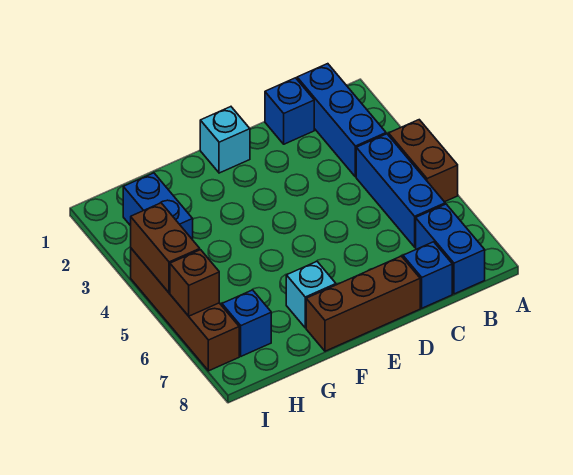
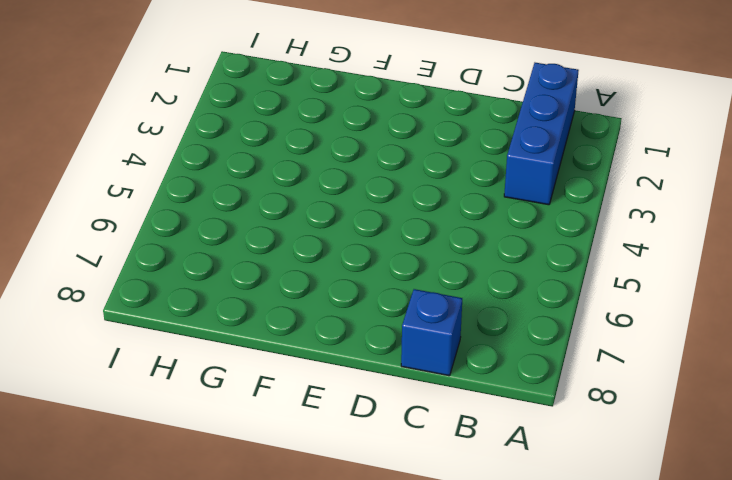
none -> brown 1x2 brick [389,120,458,202]
none -> blue 1x3 brick [356,134,445,247]
none -> blue 1x2 brick [416,204,485,294]

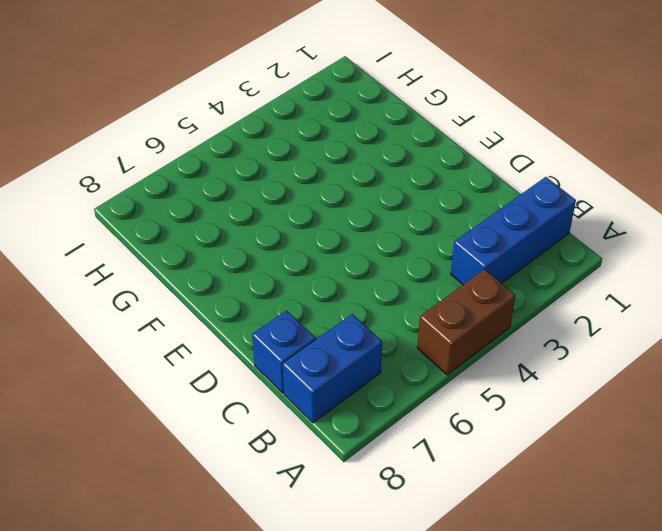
none -> blue 1x3 brick [356,134,445,247]
none -> blue 1x1 brick [265,78,314,144]
none -> brown 1x3 brick [306,256,420,351]

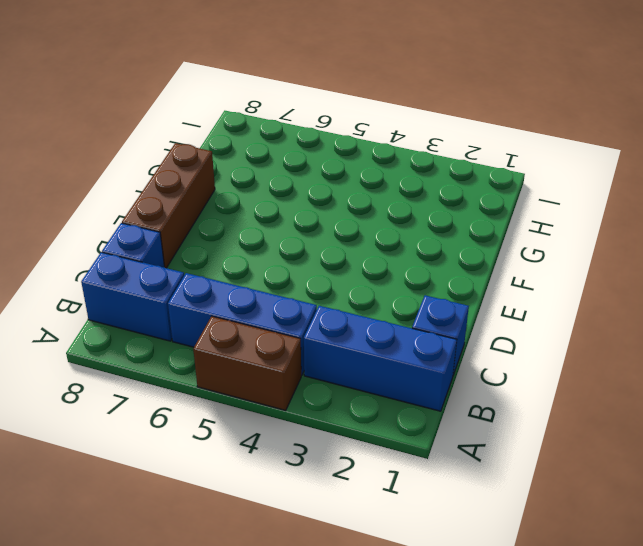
none -> cyan 1x1 brick [200,107,250,173]
none -> cyan 1x1 brick [286,262,336,328]
none -> blue 1x2 brick [123,173,193,240]

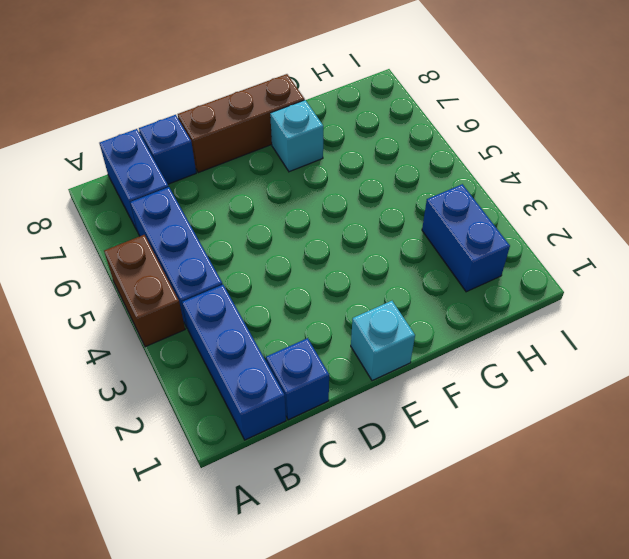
none -> blue 1x1 brick [222,290,271,356]
none -> brown 1x4 brick [131,248,239,371]
none -> brown 1x2 brick [131,203,200,293]

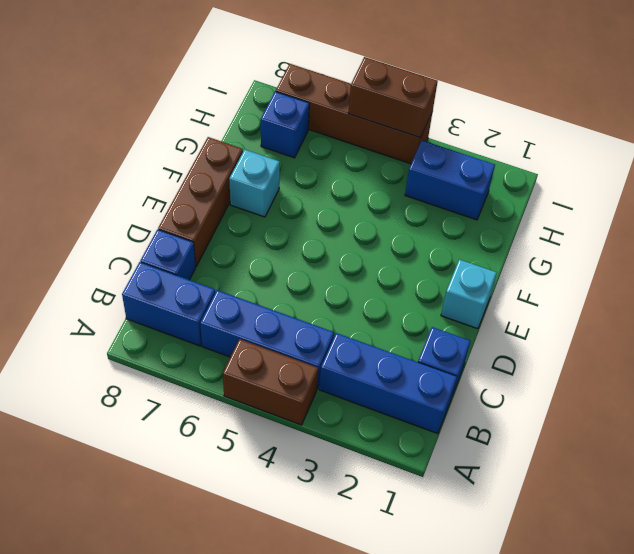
none -> brown 1x1 brick [170,250,219,316]

